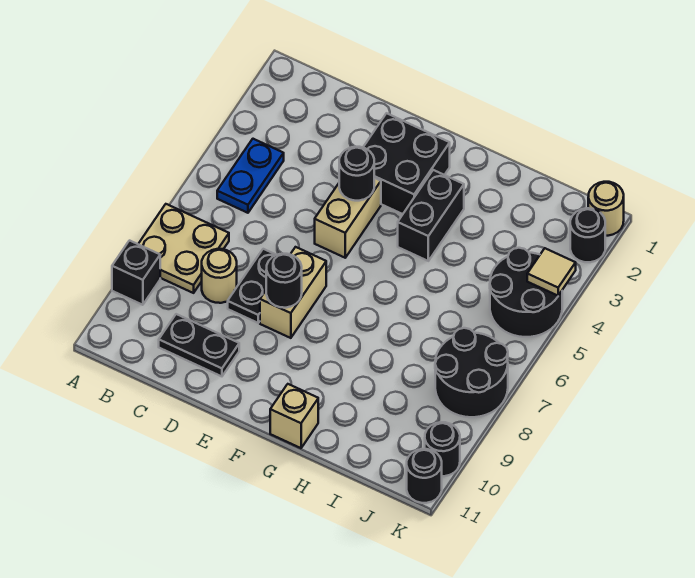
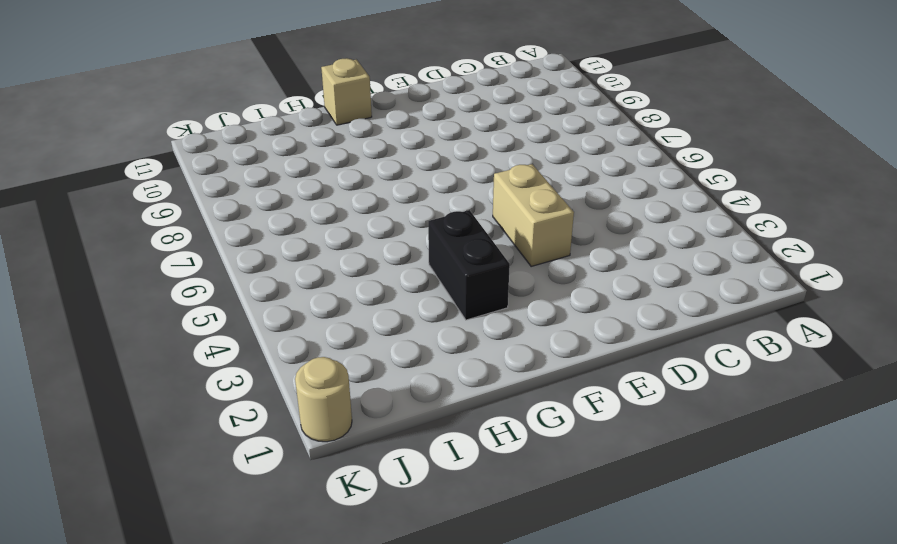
none -> tan 2x2 plate [138,204,229,293]
none -> black 1x1 brick [112,241,160,305]
none -> blue 1x2 plate [217,139,284,213]

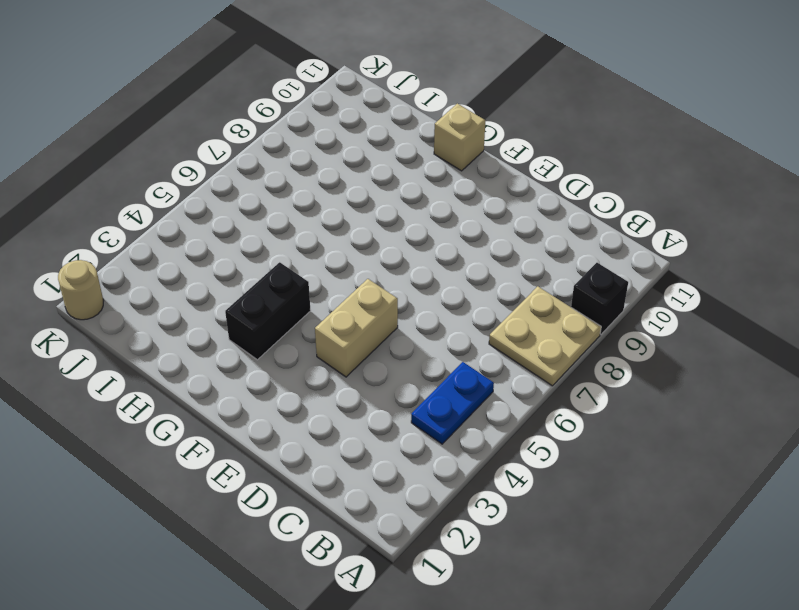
none -> tan 1x1 round brick [202,249,237,303]
none -> black 1x2 plate [159,314,239,376]
none -> black 1x2 plate [228,249,276,323]

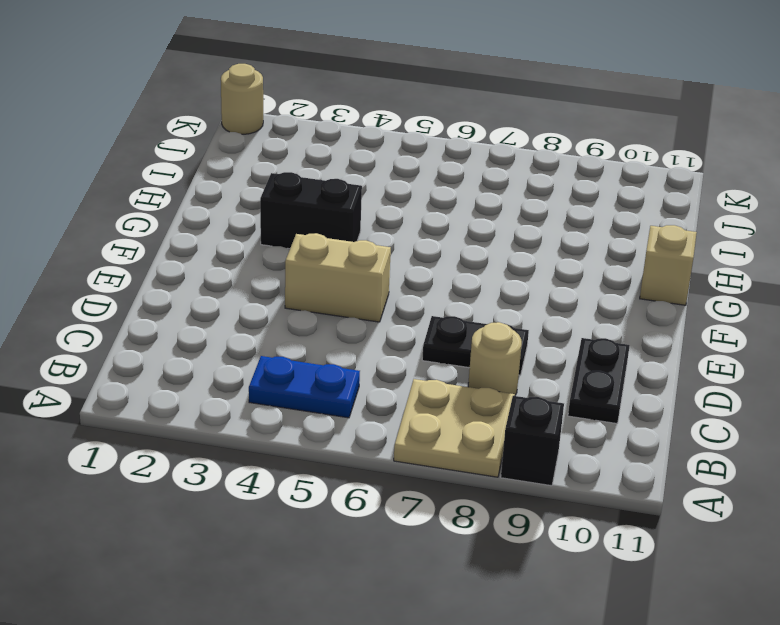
none -> black 2x2 brick [363,113,450,214]
none -> tan 1x2 brick [260,247,326,338]
none -> black 2x2 round brick [490,248,562,337]

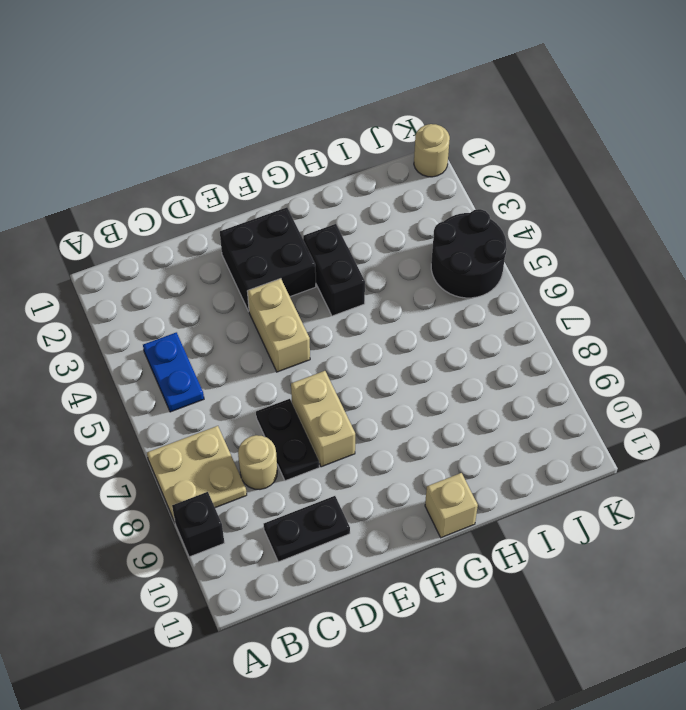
none -> black 2x2 round brick [435,328,508,417]
none -> black 1x1 round brick [570,208,605,262]
none -> black 1x1 round brick [425,422,460,476]

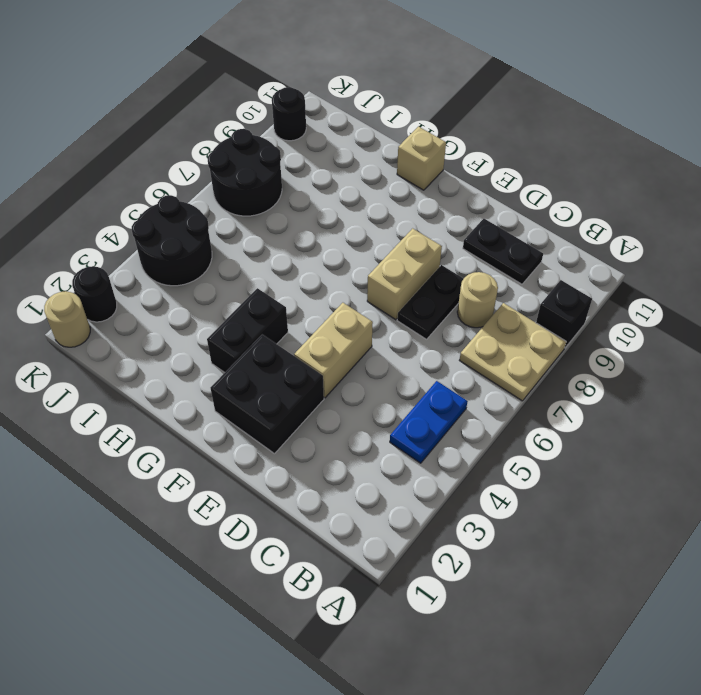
none -> black 1x1 round brick [407,449,442,503]
none -> black 1x1 round brick [339,147,374,201]
none -> black 1x1 round brick [266,254,302,308]

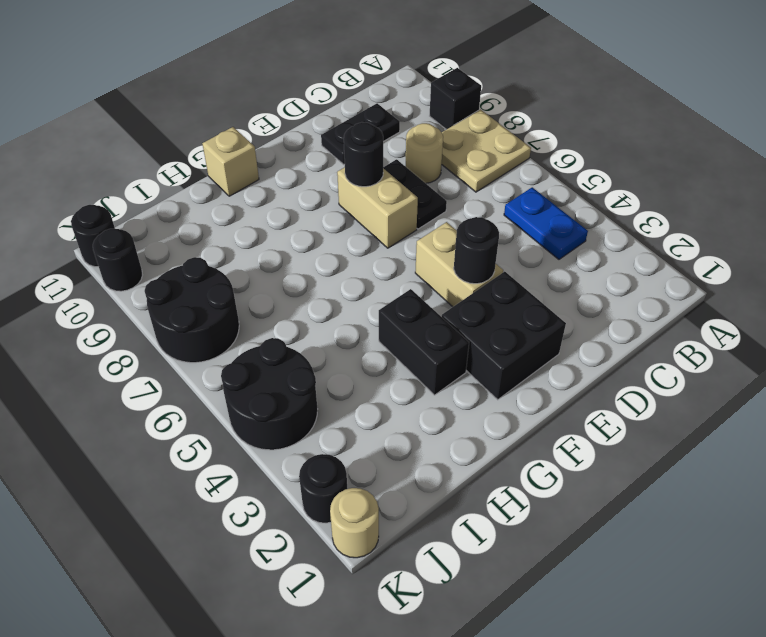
none -> tan 1x1 tile [527,248,576,296]

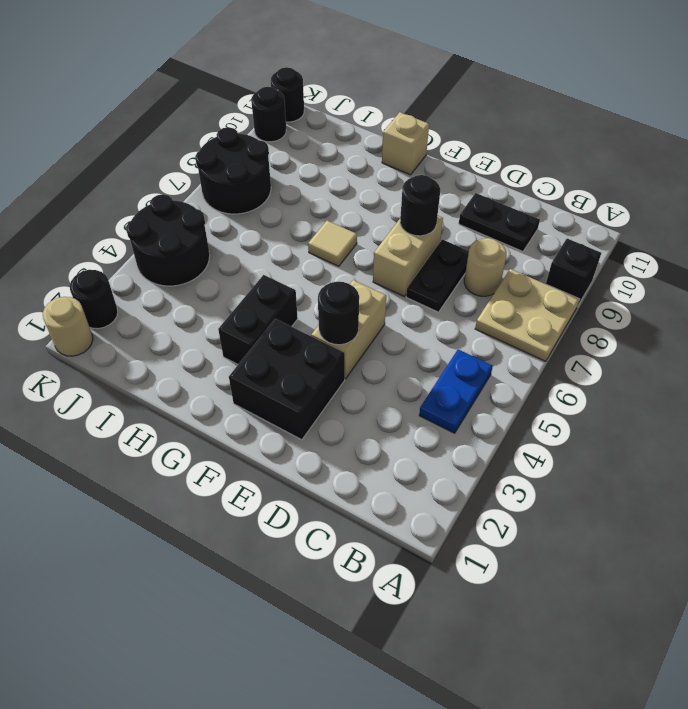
tan 1x1 tile [308,221,357,266] -> tan 1x1 tile moved to [527,248,576,296]

